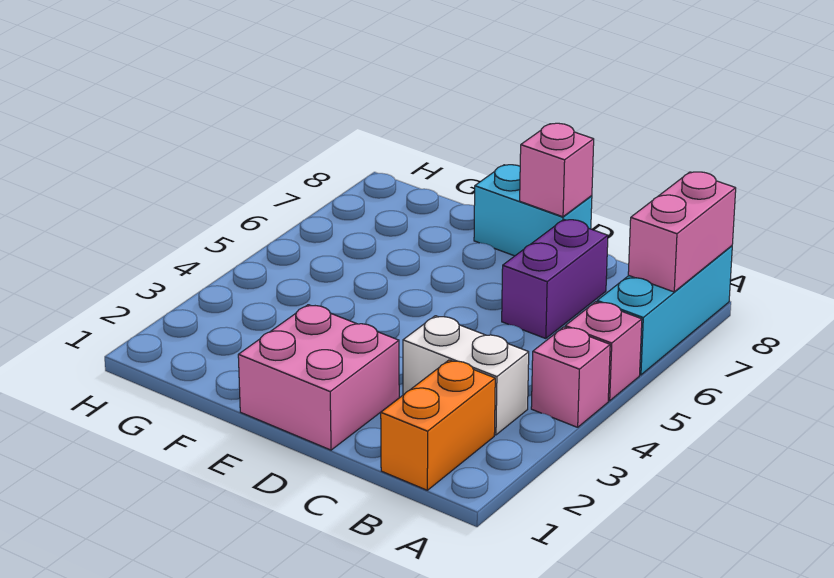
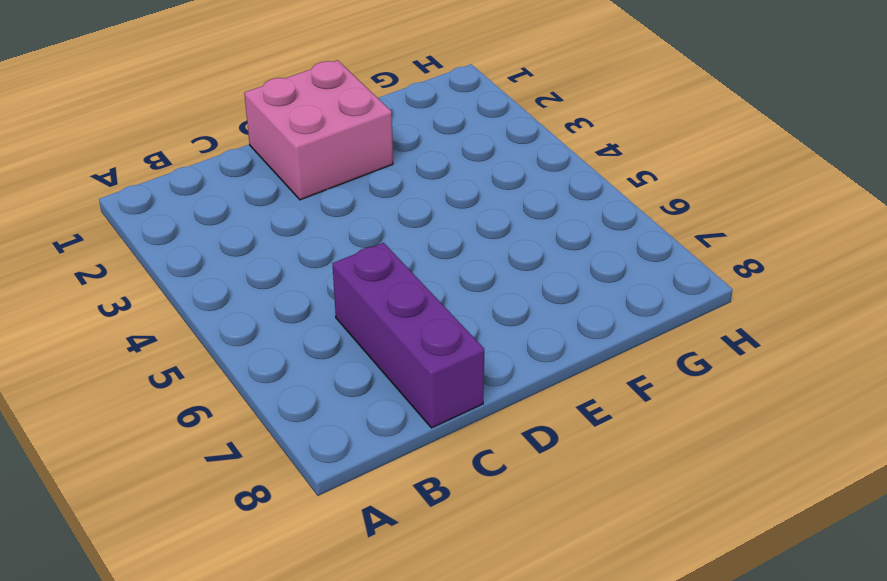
purple 1x3 brick [333,243,484,428] -> purple 1x2 brick [502,220,608,339]
none -> pink 1x1 brick [531,327,610,427]
none -> pink 1x1 brick [565,302,642,401]

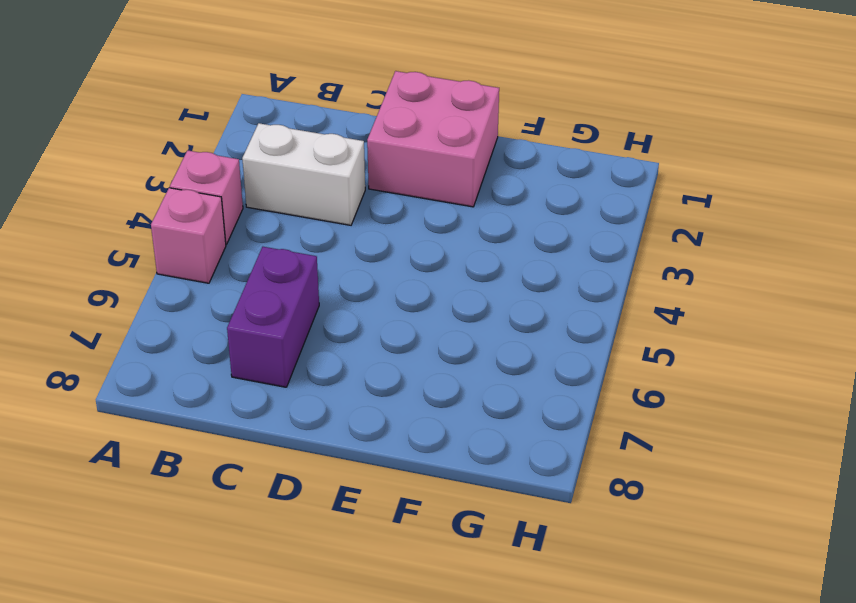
none -> cyan 1x3 brick [597,246,732,375]
none -> orange 1x2 brick [381,360,495,490]

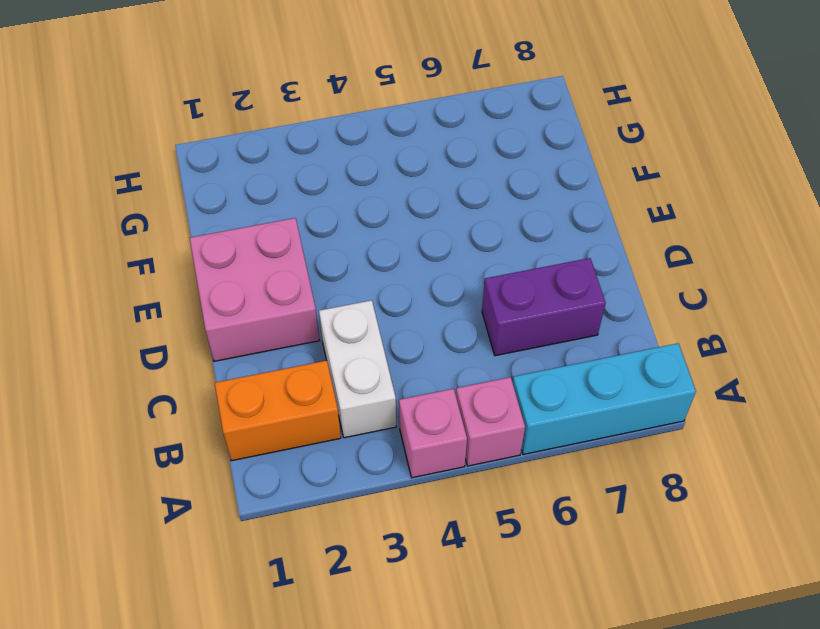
none -> cyan 1x2 brick [474,165,592,256]
none -> pink 1x2 brick [628,172,736,292]

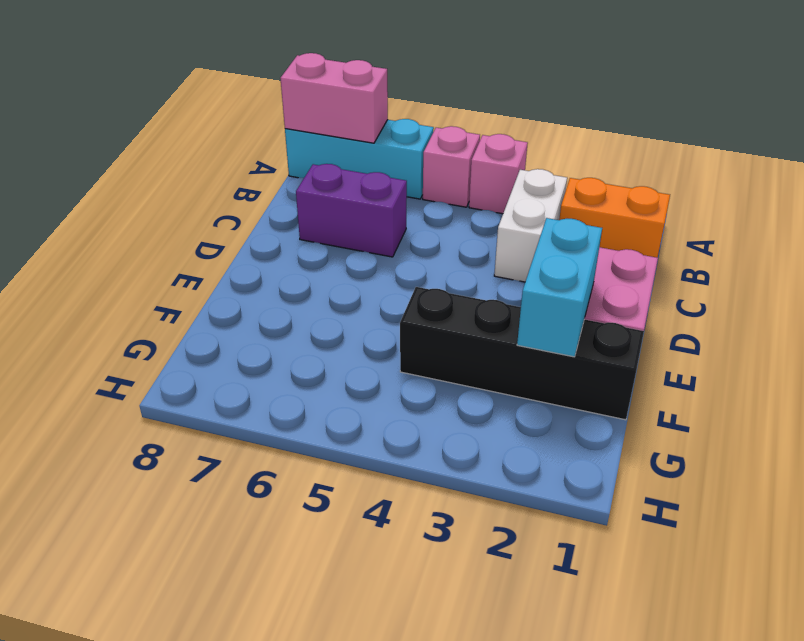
cyan 1x2 brick [517,218,602,357] -> cyan 1x2 brick moved to [474,165,592,256]
black 1x4 brick [400,287,644,420] -> none
none -> pink 1x1 brick [520,123,594,217]

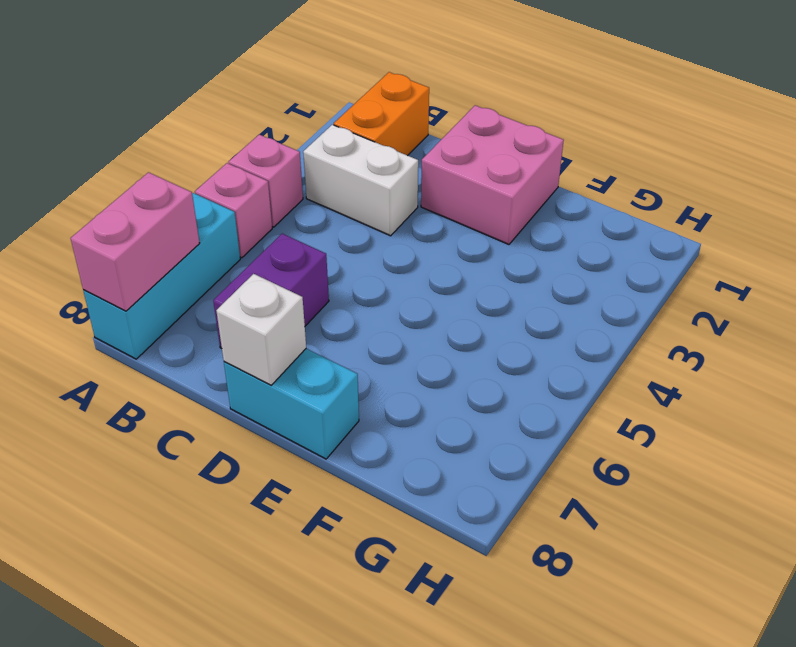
white 1x1 brick [216,274,306,385] -> pink 1x1 brick [520,123,594,217]

